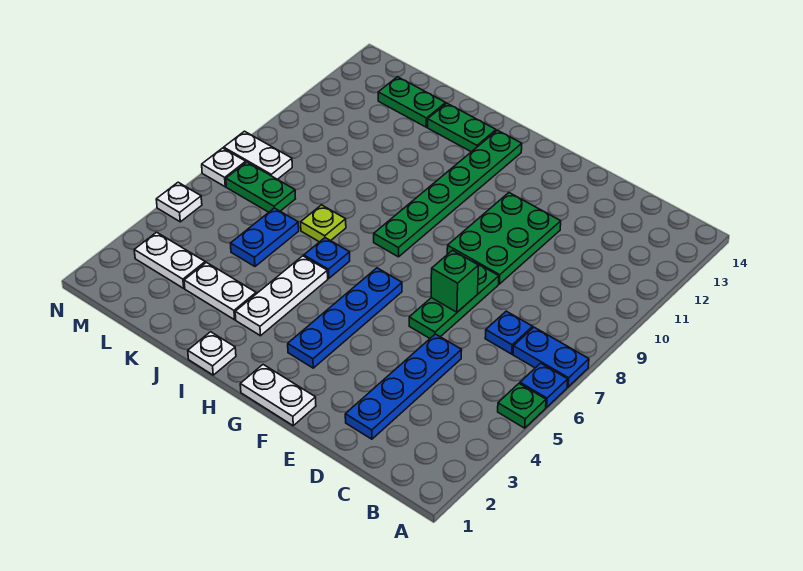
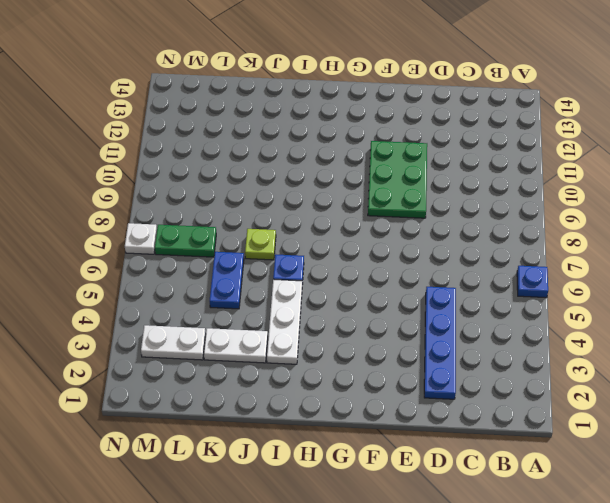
none -> green 1x1 plate [498,384,546,428]
none -> blue 1x2 plate [513,327,589,387]
none -> blue 1x1 plate [485,311,533,354]

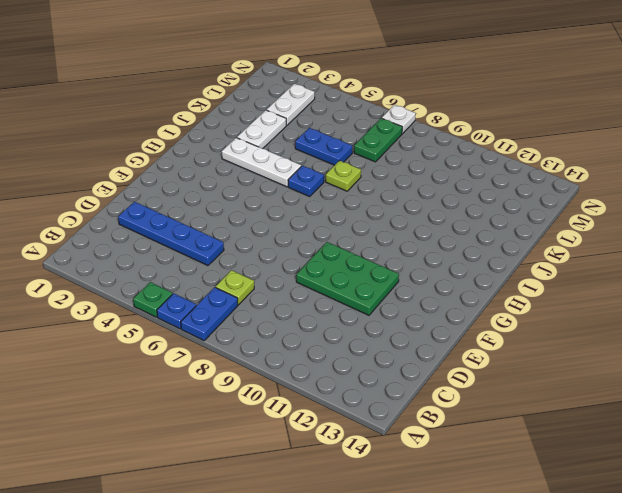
lime 1x1 plate [215,270,254,305] -> blue 1x1 plate [485,311,533,354]
none -> green 1x3 plate [409,261,499,338]
none -> white 1x2 plate [240,365,316,426]
none -> blue 1x4 plate [288,268,402,368]

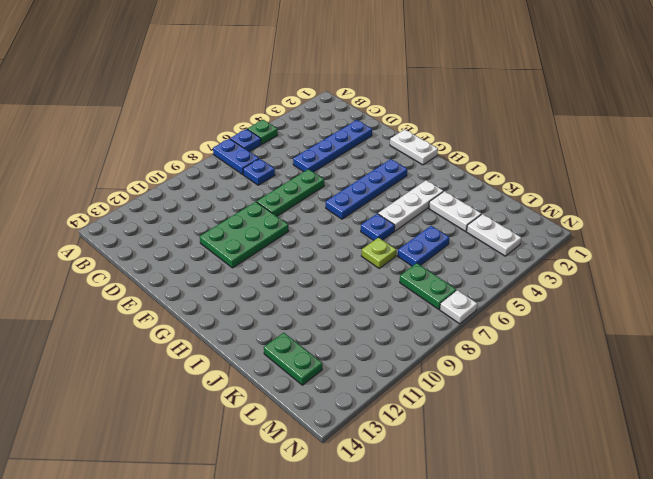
none -> green 1x6 plate [374,130,522,257]
none -> white 1x1 plate [188,332,236,375]
none -> green 1x2 plate [428,103,496,152]

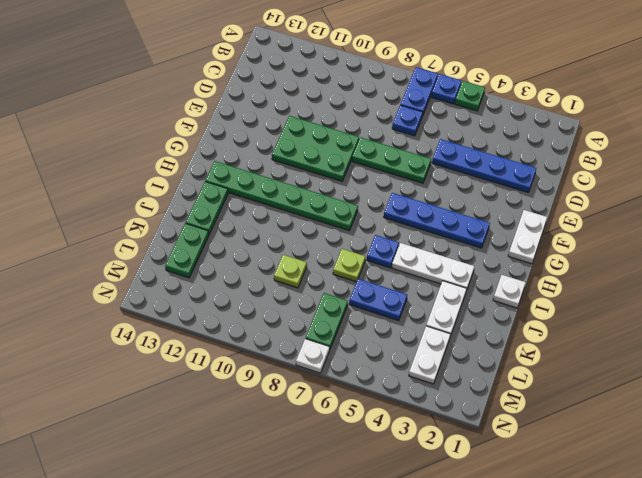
lime 1x1 plate [274,255,307,288] -> none
none -> white 1x2 plate [224,131,292,179]
none -> white 1x1 plate [156,182,202,222]
none -> green 1x1 brick [431,250,478,312]

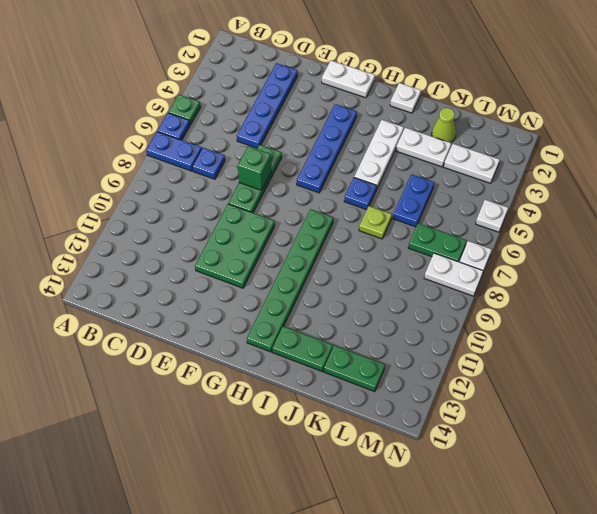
lime 1x1 cone [432,108,456,143] -> none

